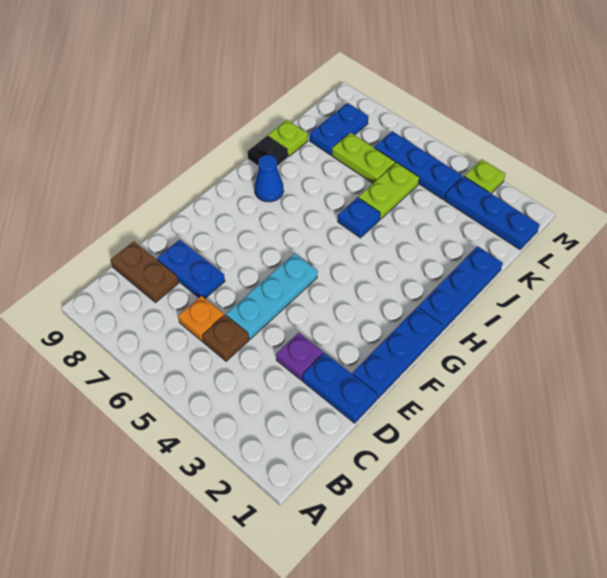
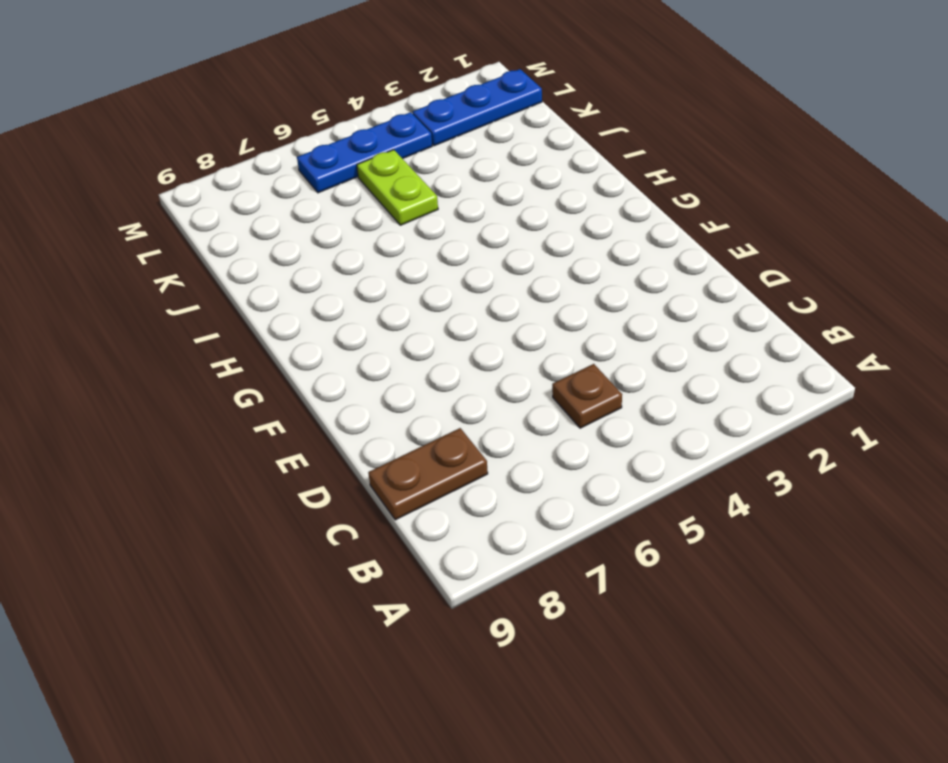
none -> orange 1x1 plate [178,296,224,341]
none -> blue 1x2 plate [302,353,377,423]
none -> purple 1x1 plate [276,333,323,380]

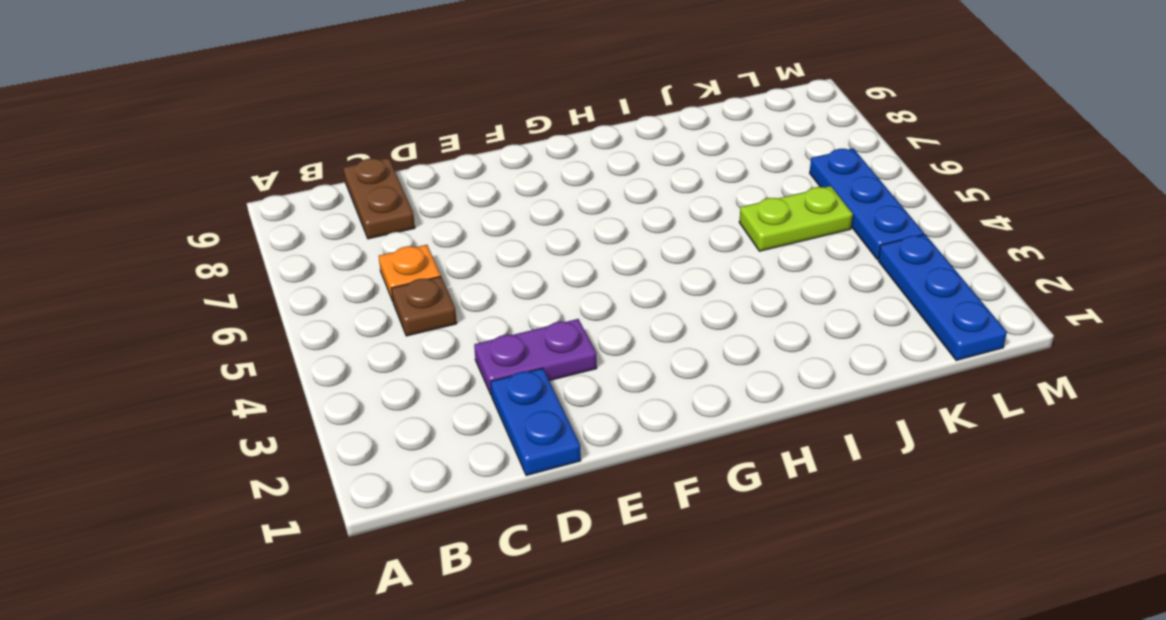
purple 1x2 plate [474,319,597,395] -> purple 1x1 plate [276,333,323,380]
none -> cyan 1x3 plate [226,254,318,339]
none -> blue 1x2 plate [157,240,225,298]
none -> blue 1x3 plate [352,307,443,399]

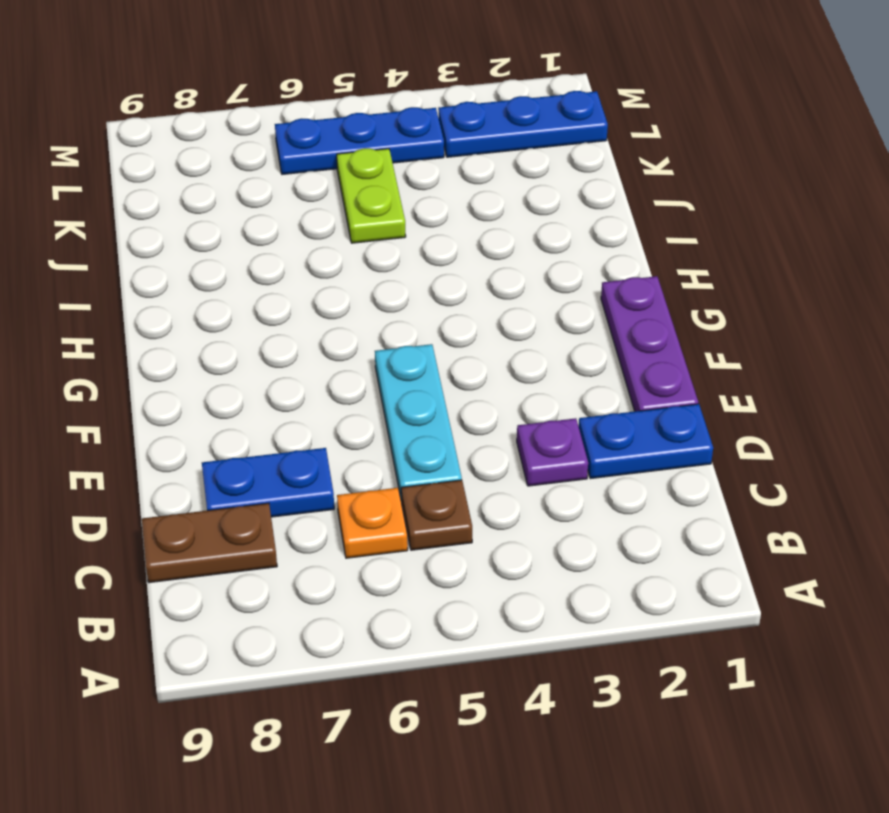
purple 1x3 plate [601,276,698,411] -> blue 1x3 plate [352,307,443,399]
none -> blue 1x3 plate [418,246,503,331]
none -> blue 1x1 cone [254,155,284,202]
none -> blue 1x1 plate [338,197,380,238]

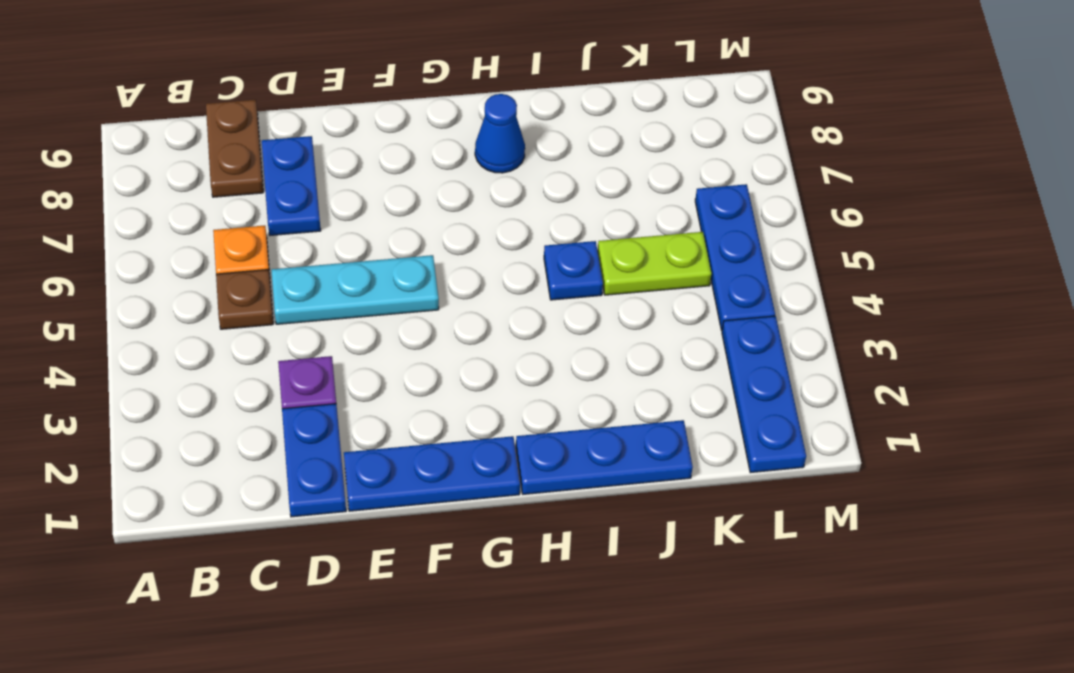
none -> black 1x1 plate [247,136,288,166]
none -> lime 1x1 plate [268,120,308,156]
none -> lime 1x2 plate [332,133,395,183]

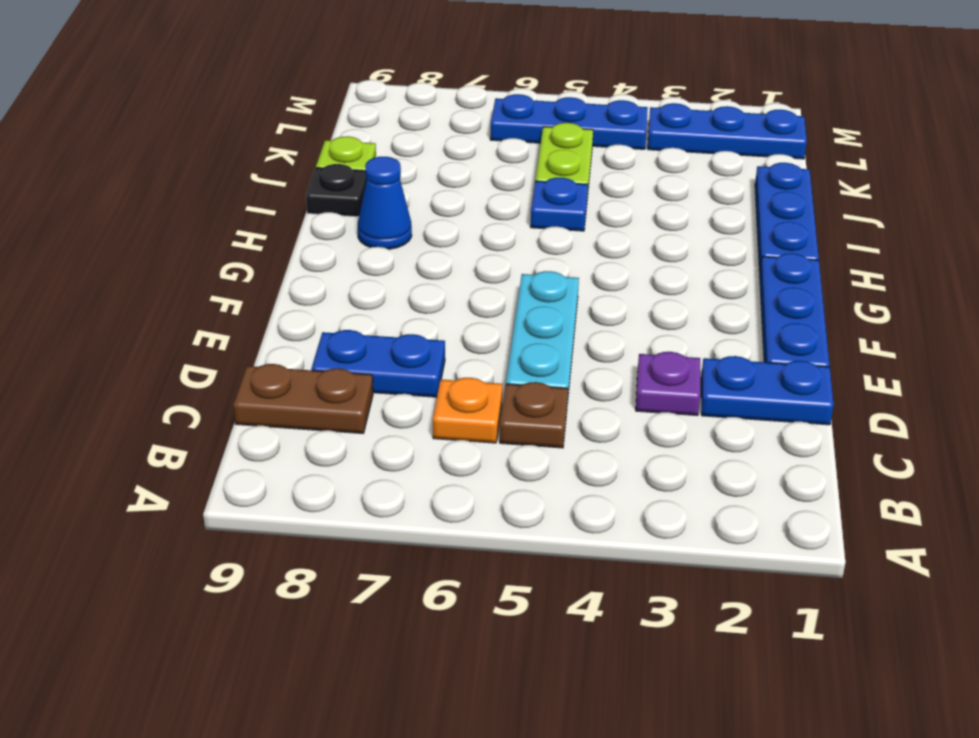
none -> lime 1x2 plate [332,133,395,183]
none -> blue 1x2 plate [310,103,368,155]
none -> lime 1x1 plate [464,160,505,193]

